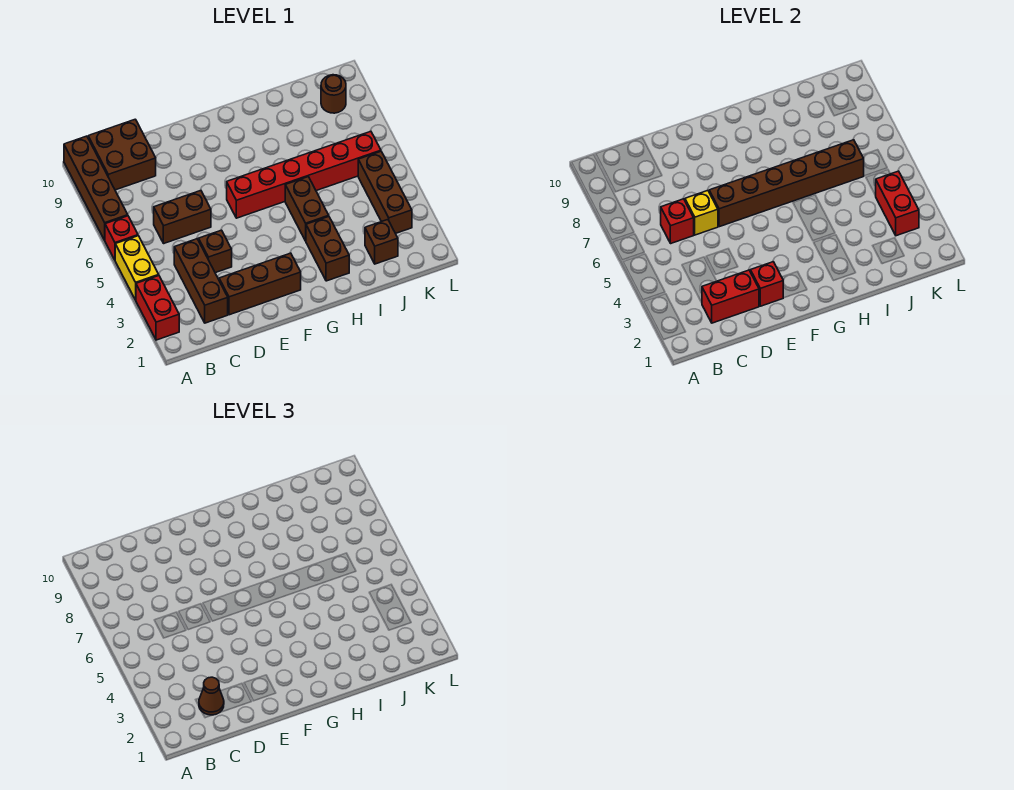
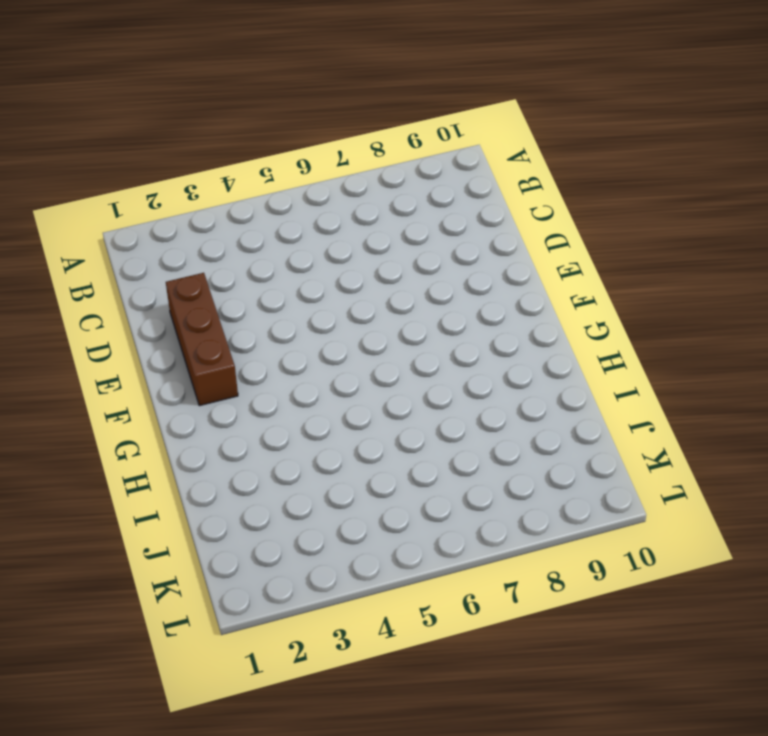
none -> red 1x2 brick [136,276,179,340]
none -> yellow 1x2 brick [115,236,159,300]
none -> red 1x1 brick [105,216,138,260]

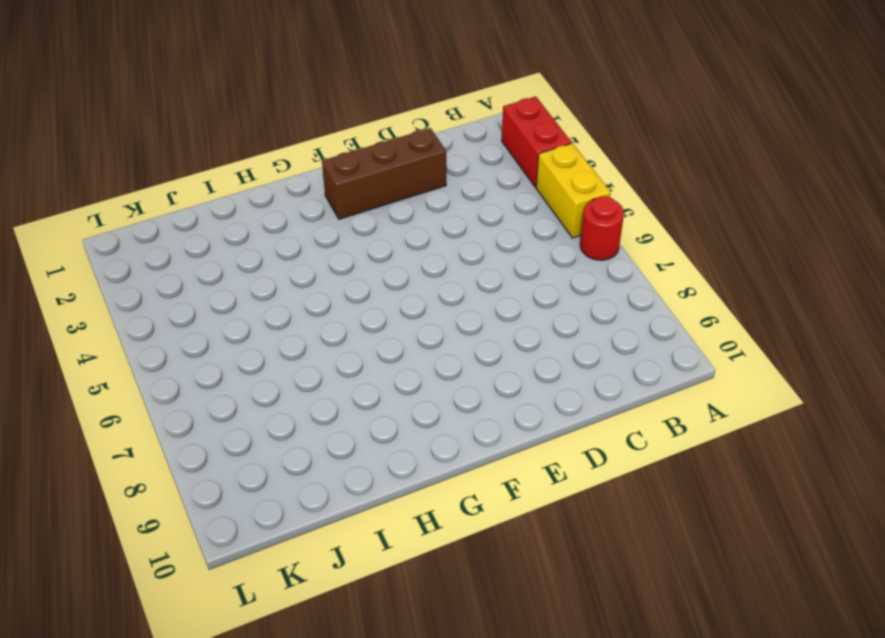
red 1x1 round brick [580,196,624,260] -> red 1x1 brick [105,216,138,260]
none -> brown 1x4 brick [64,136,128,240]
none -> brown 2x2 brick [88,119,156,190]
none -> brown 1x3 brick [174,239,228,323]

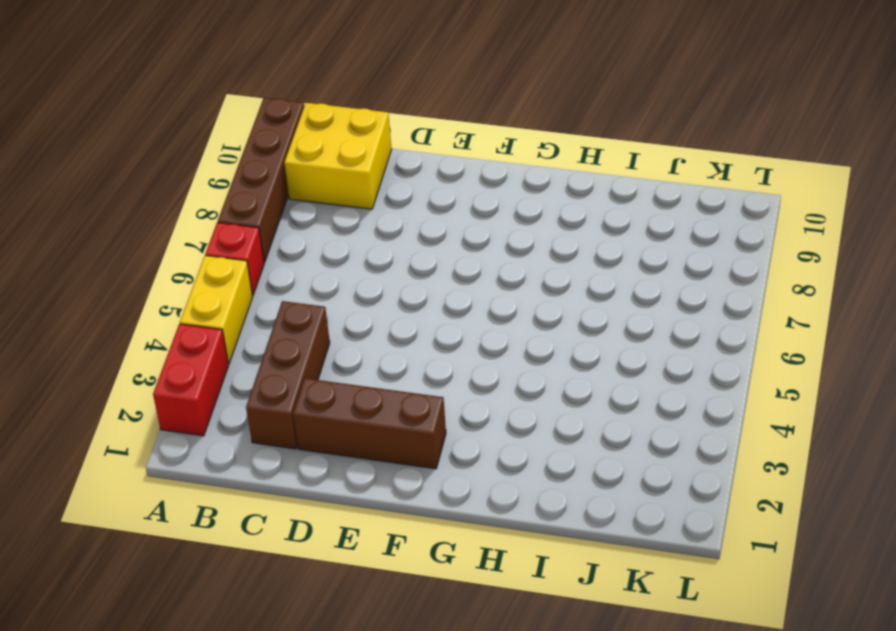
yellow 2x2 brick [284,103,392,209] -> brown 2x2 brick [88,119,156,190]
none -> brown 1x2 brick [154,191,211,243]
none -> brown 1x1 brick [199,230,232,273]
none -> red 1x6 brick [227,131,381,218]

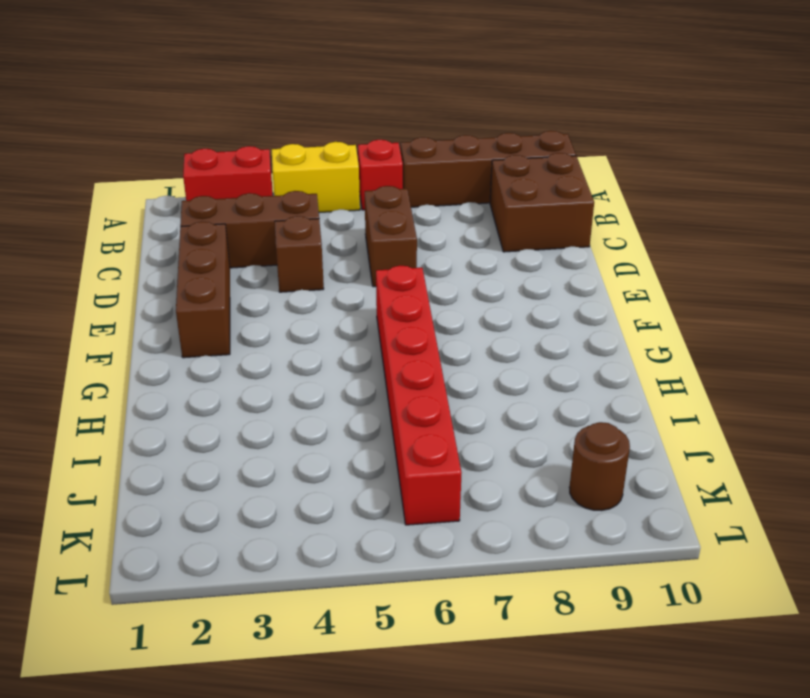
none -> brown 1x2 brick [306,217,349,281]
none -> brown 1x2 brick [285,177,329,241]
none -> brown 1x1 brick [365,220,398,264]

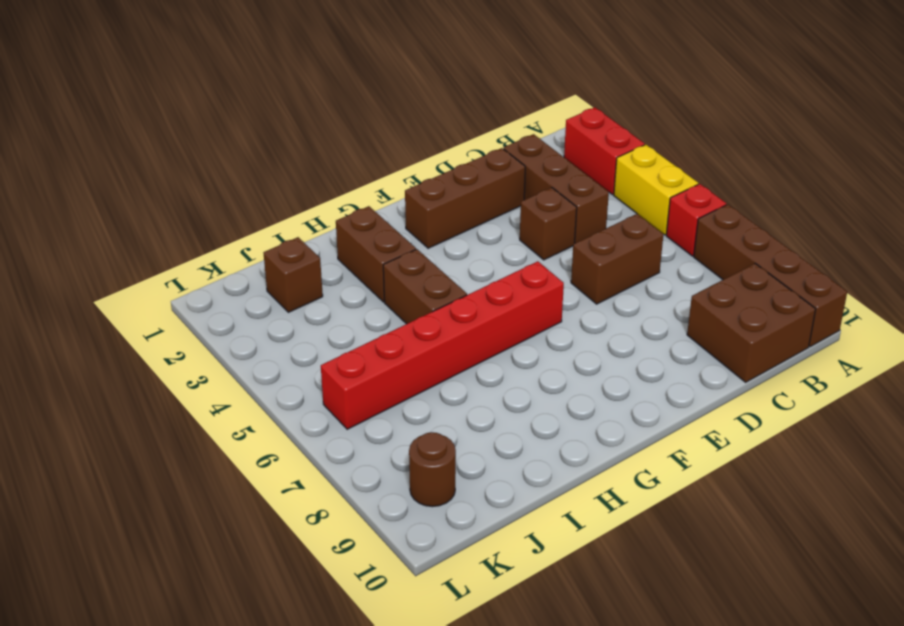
none -> brown 1x3 brick [358,151,412,233]
none -> red 1x2 brick [702,270,759,323]
none -> red 1x1 brick [661,199,694,243]

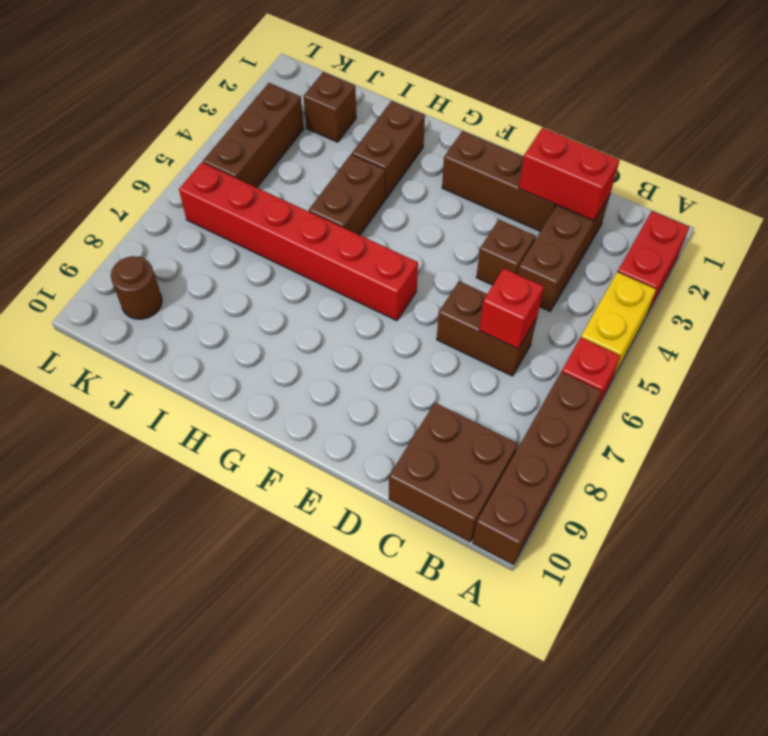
none -> yellow 1x1 brick [685,191,718,235]
none -> red 1x1 brick [750,262,783,306]
none -> brown 1x6 brick [709,140,864,227]

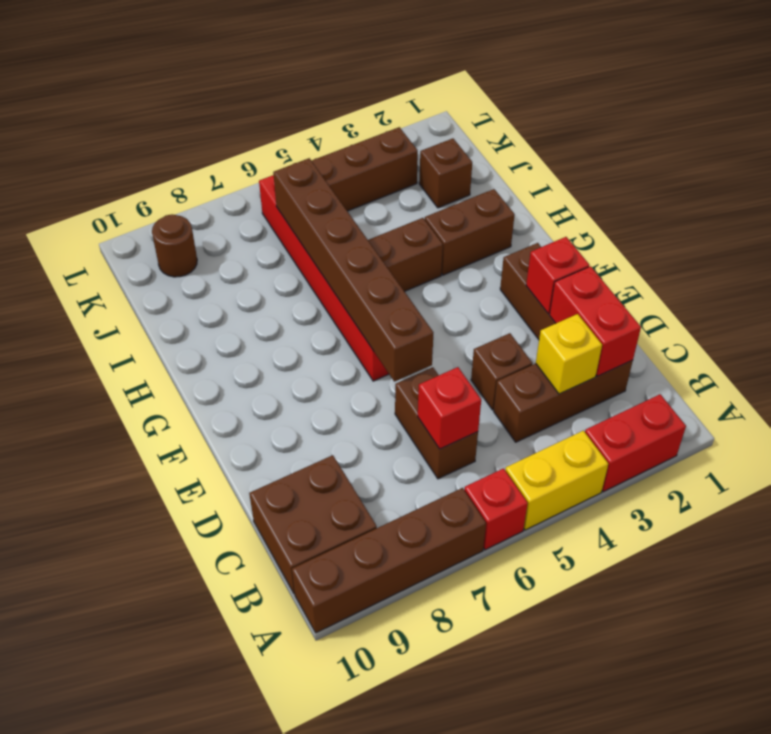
yellow 1x1 brick [536,314,602,394] -> yellow 1x1 brick moved to [685,191,718,235]
none -> red 1x2 brick [875,171,919,236]
none -> brown 1x1 cone [199,677,224,715]

